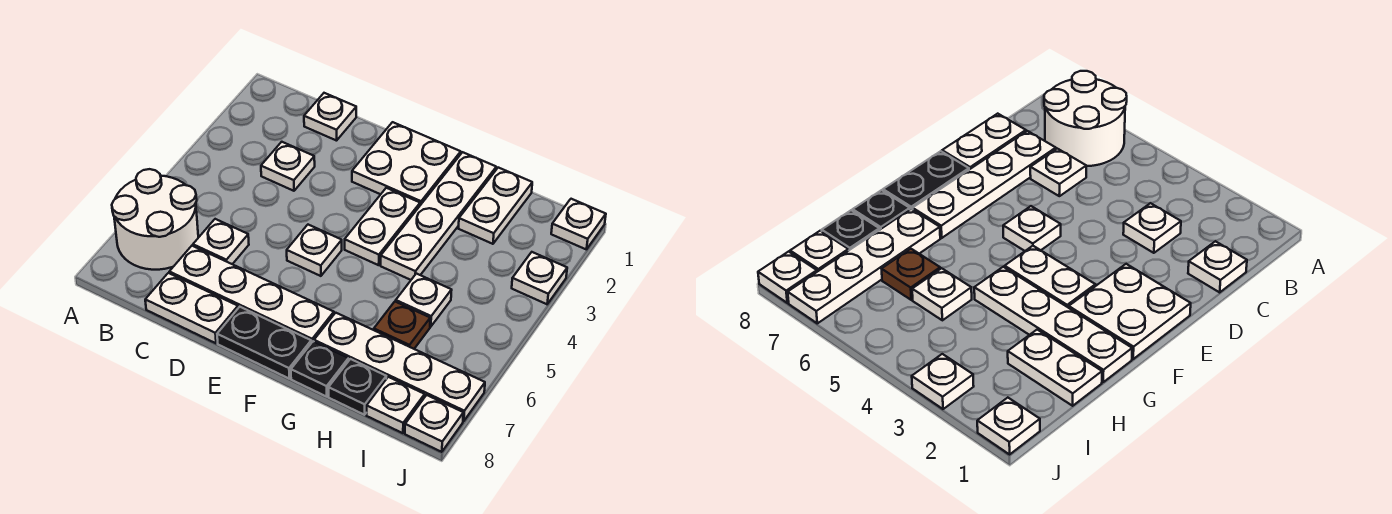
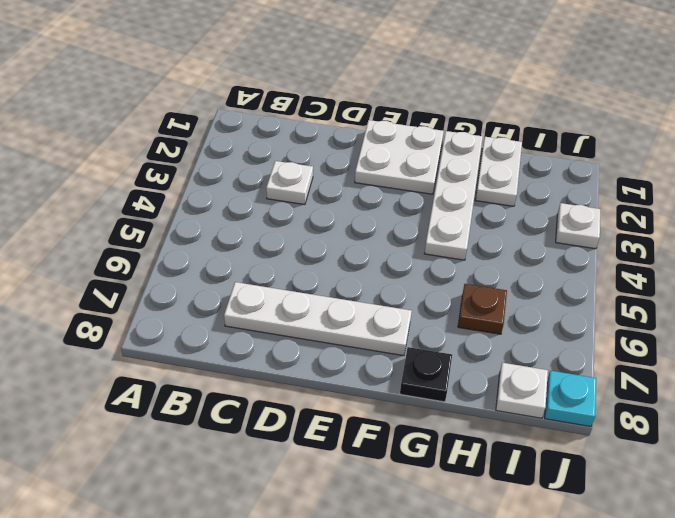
cyan 1x1 plate [545,371,596,427] -> white 1x1 plate [405,395,463,452]
none -> white 2x2 round brick [112,169,198,270]
none -> white 1x1 plate [304,93,356,141]
none -> white 1x1 plate [193,219,249,264]

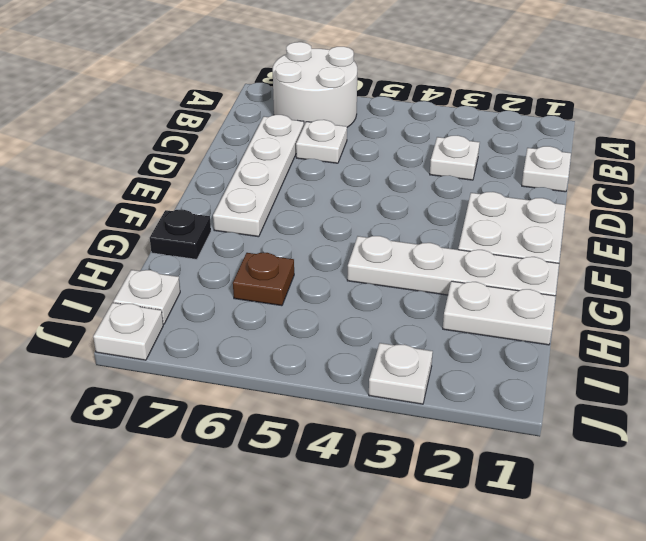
none -> white 1x2 plate [145,273,238,343]
none -> white 1x1 plate [287,225,342,276]
none -> black 1x2 plate [217,307,311,378]

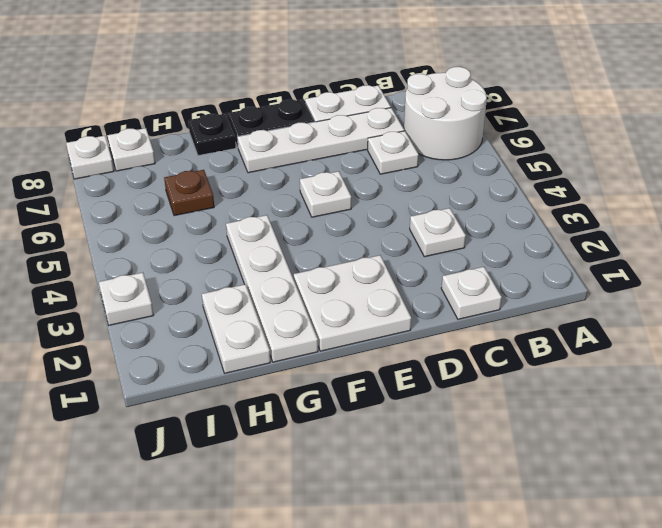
none -> white 1x2 plate [345,188,420,265]
none -> white 1x4 plate [314,313,485,421]
none -> white 1x1 plate [396,274,452,327]

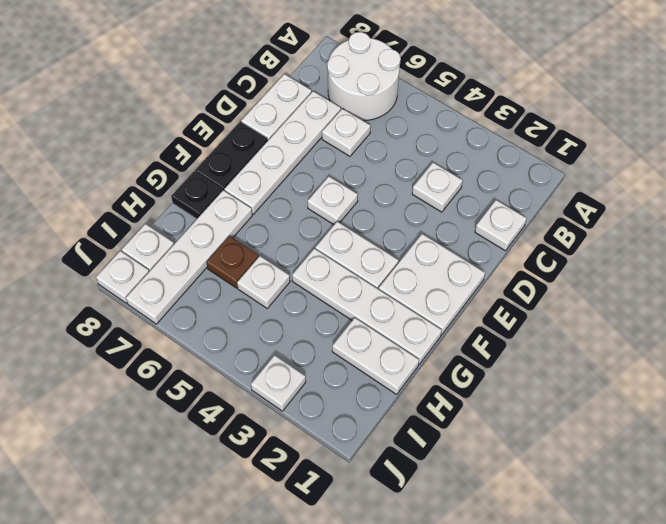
none -> black 1x1 plate [329,359,386,415]
none -> white 1x1 plate [551,199,606,250]

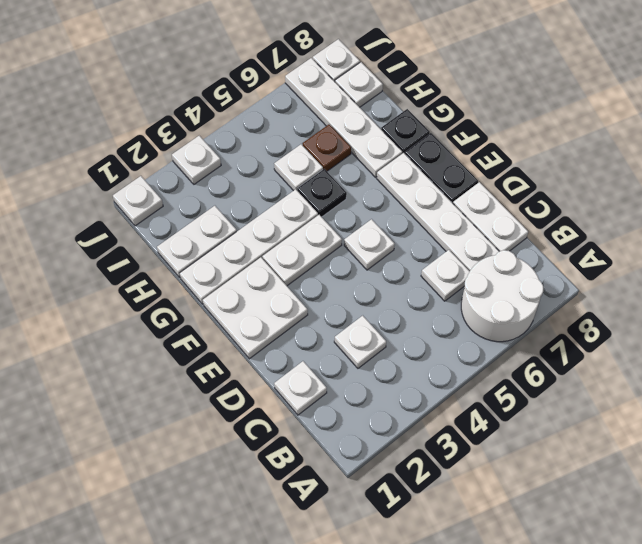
black 1x1 plate [297,169,347,217] -> black 1x1 plate moved to [329,359,386,415]

